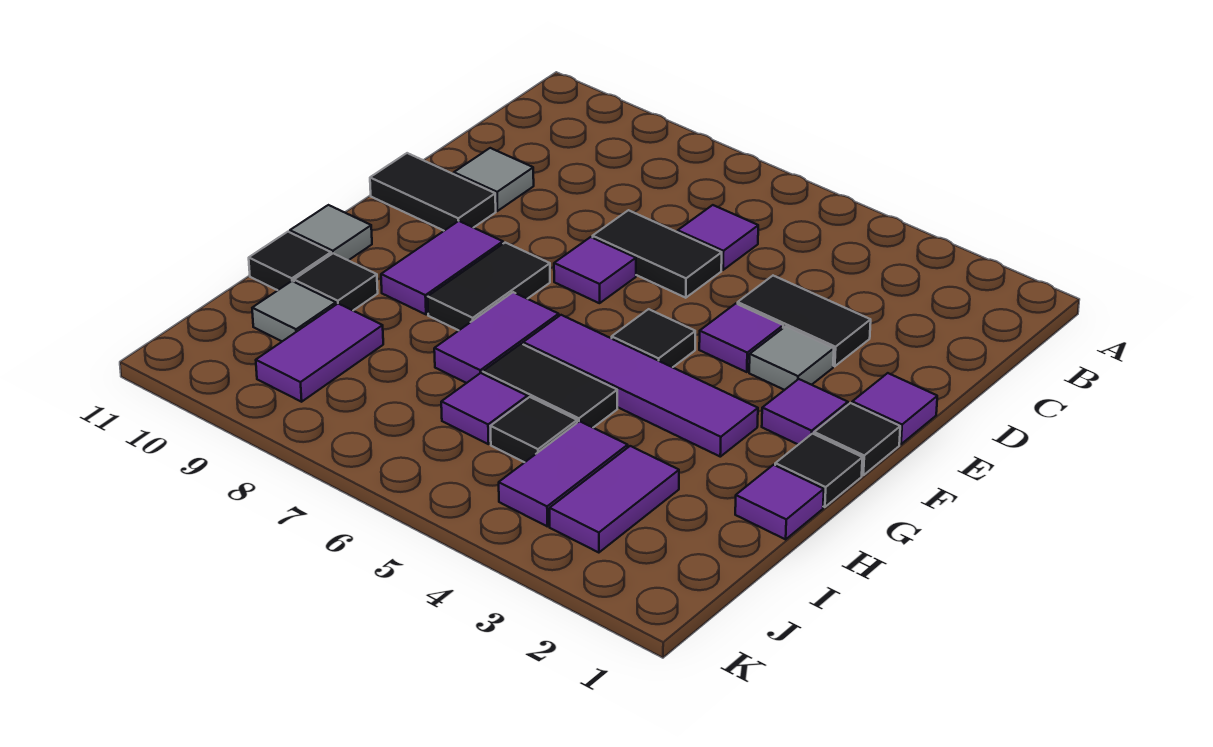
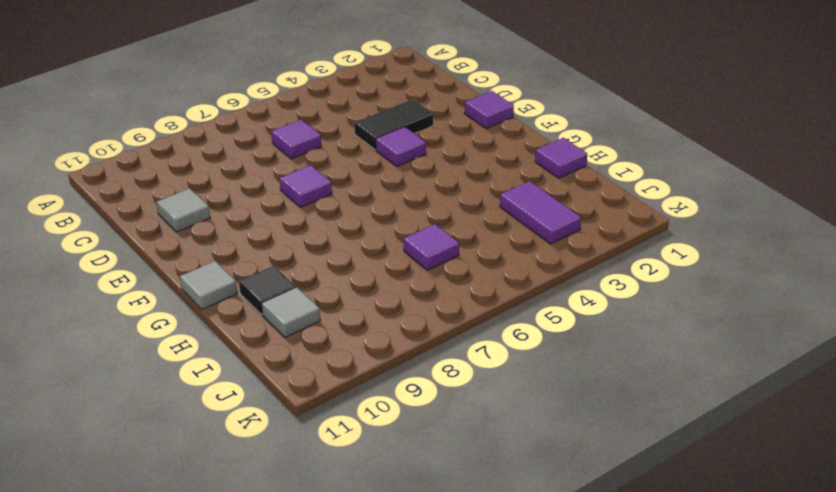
none -> black 1x2 tile [593,210,722,298]
none -> grey 1x1 tile [749,326,834,390]
none -> black 1x2 tile [370,153,496,231]

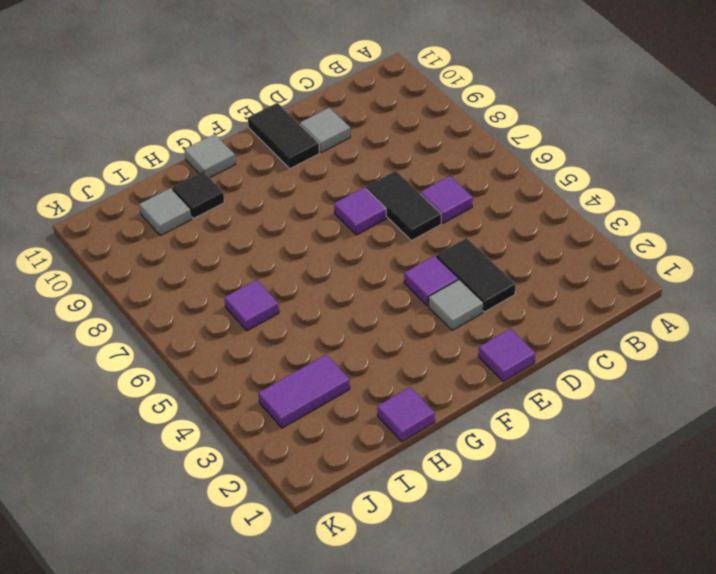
none -> black 1x1 tile [814,403,900,475]
none -> purple 1x1 tile [762,379,848,445]
none -> black 1x1 tile [612,309,695,367]

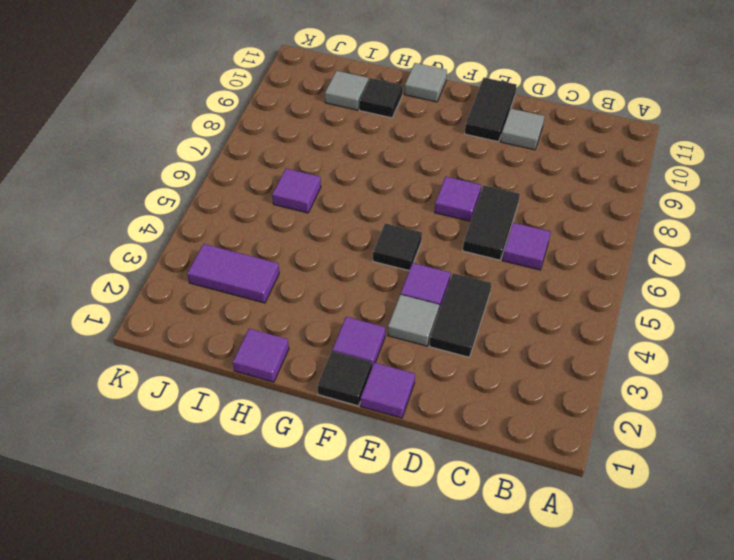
none -> black 1x2 tile [428,243,550,331]
none -> purple 1x2 tile [381,221,503,314]
none -> black 1x1 tile [775,434,863,507]

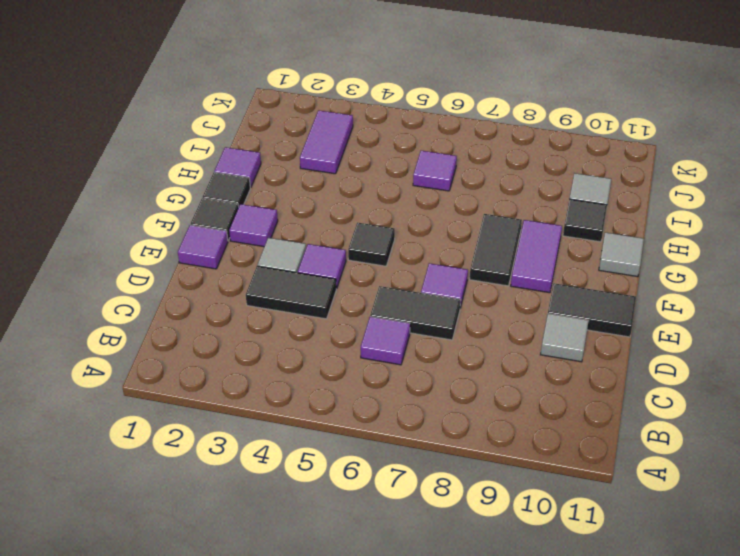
none -> purple 1x4 tile [523,315,758,457]
none -> purple 1x2 tile [434,292,559,383]
none -> black 1x2 tile [483,344,617,427]

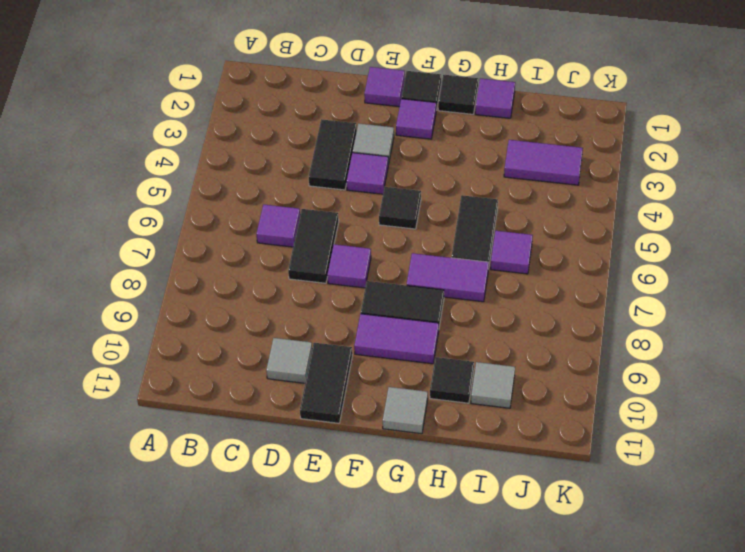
none -> purple 1x4 tile [523,315,758,457]
none -> black 1x1 tile [249,232,331,290]
none -> purple 1x2 tile [499,421,628,526]

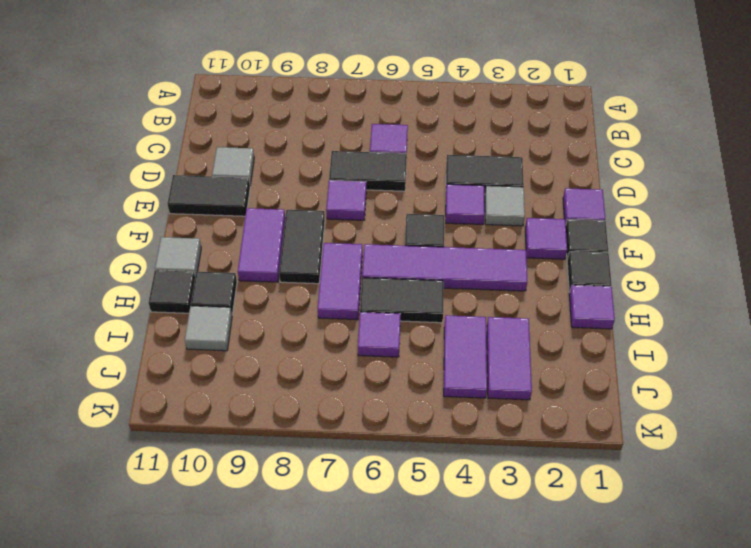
none -> black 1x1 tile [491,397,577,462]
none -> purple 1x2 tile [256,304,383,402]

